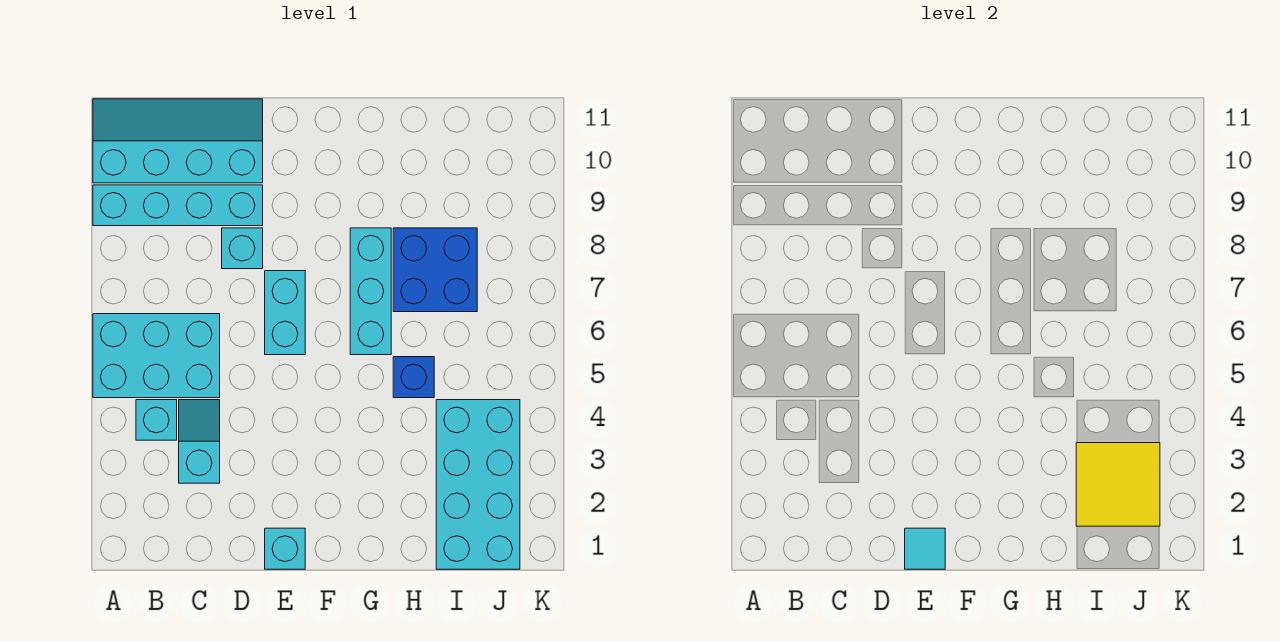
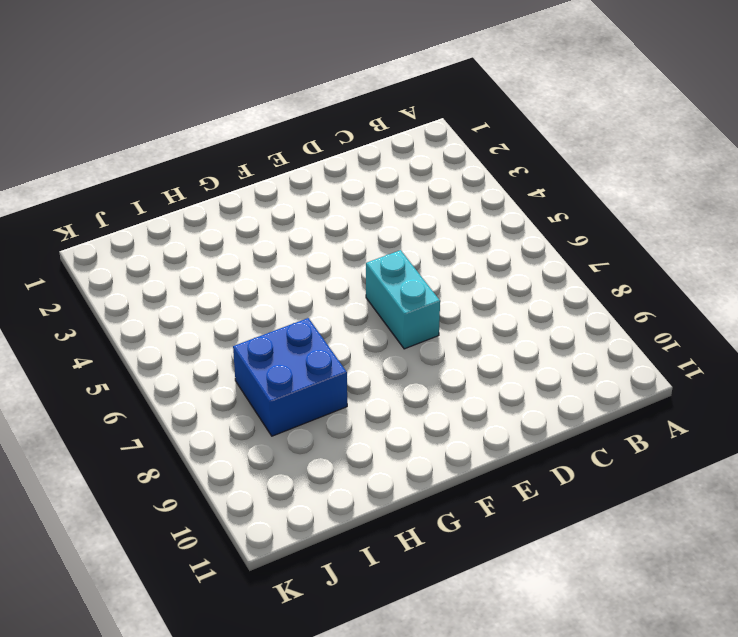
none -> cyan 2x3 brick [93,314,220,398]
none -> cyan 1x4 brick [93,185,263,226]
none -> cyan 2x4 slope [93,99,263,183]

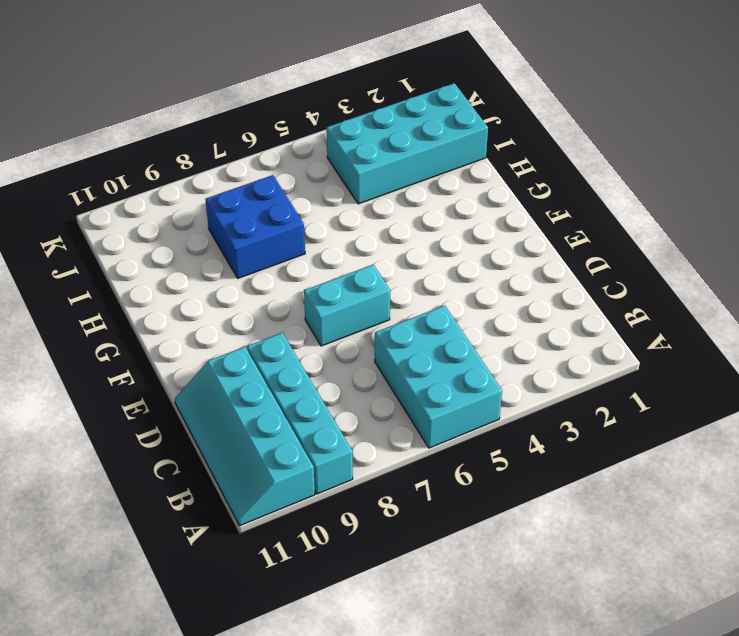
none -> cyan 1x1 brick [136,400,177,440]
none -> cyan 1x2 slope [179,400,220,483]
none -> cyan 1x1 brick [222,228,263,269]

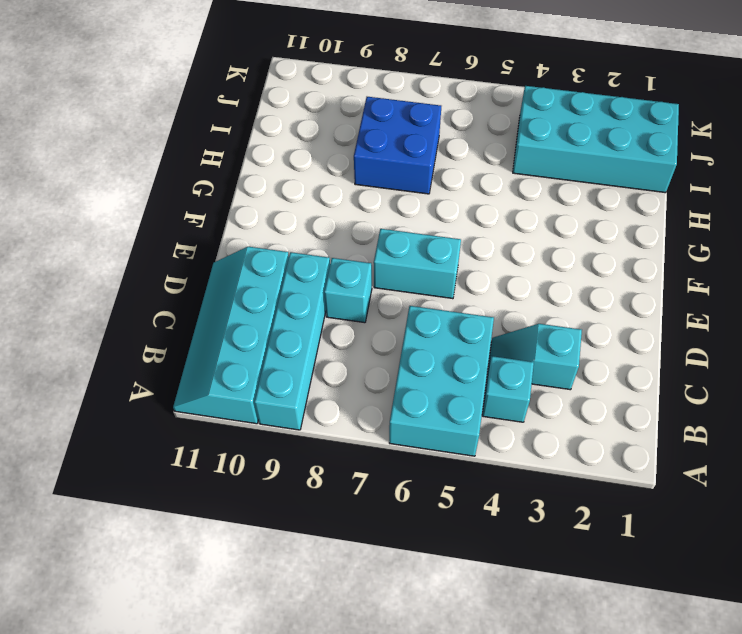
none -> cyan 1x1 brick [265,528,305,569]
none -> cyan 1x3 brick [350,228,391,355]
none -> blue 1x1 brick [393,357,434,398]

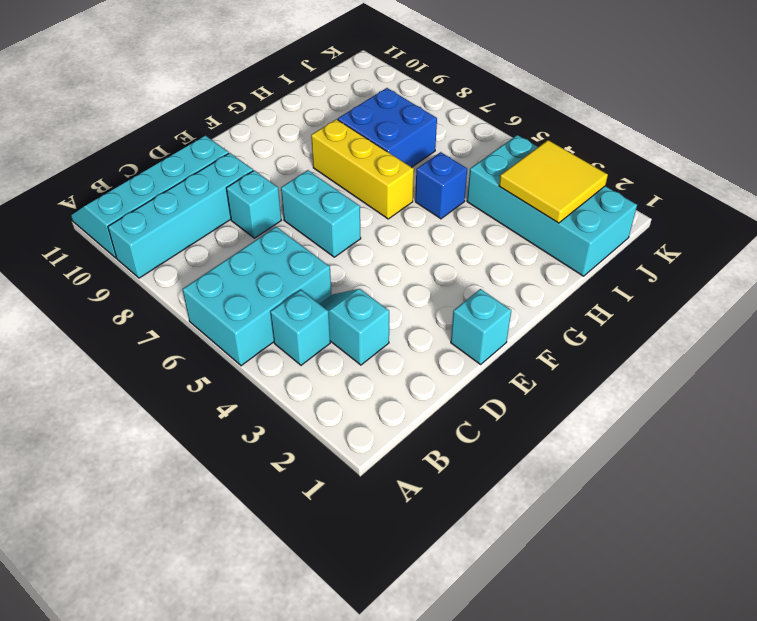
yellow 1x3 brick [311,119,414,219] -> cyan 1x3 brick [350,228,391,355]
none -> cyan 1x1 tile [905,528,945,569]

